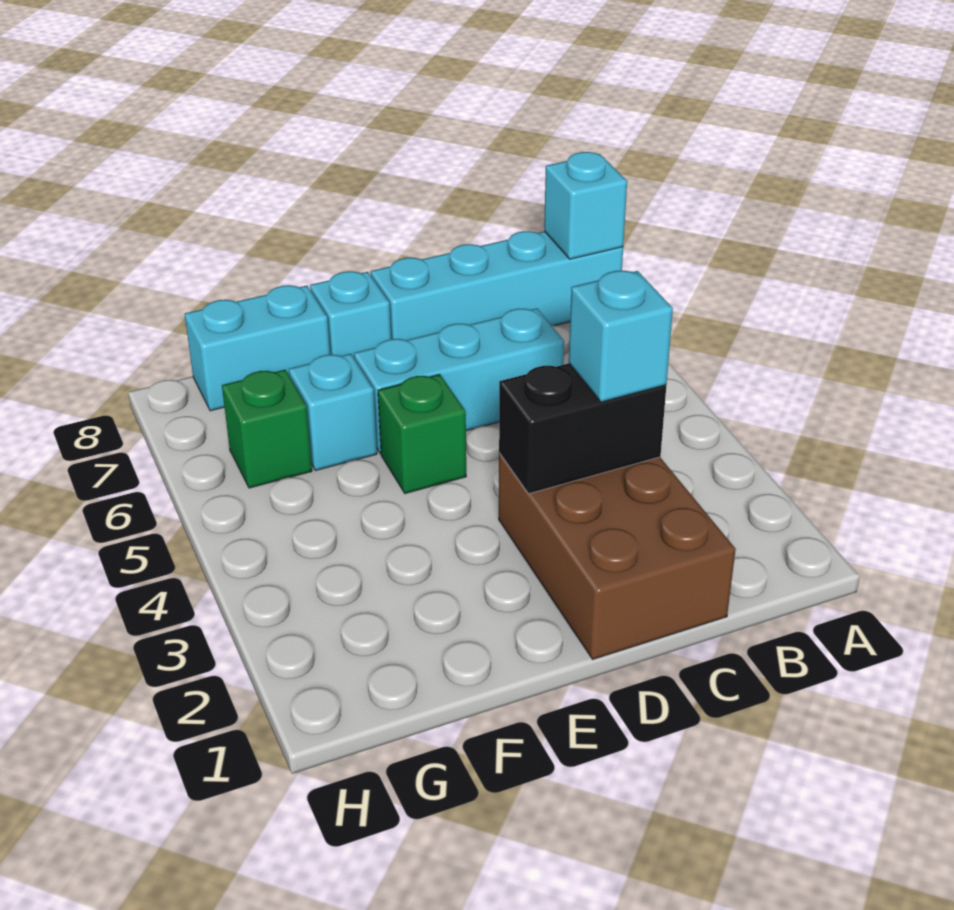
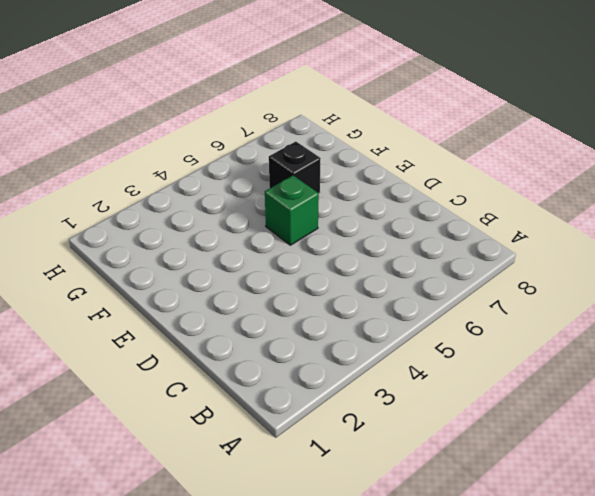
black 1x1 brick [269,142,321,193] -> cyan 1x1 brick [289,354,377,471]
none -> cyan 1x4 brick [371,231,623,340]
none -> brown 2x3 brick [499,453,736,659]

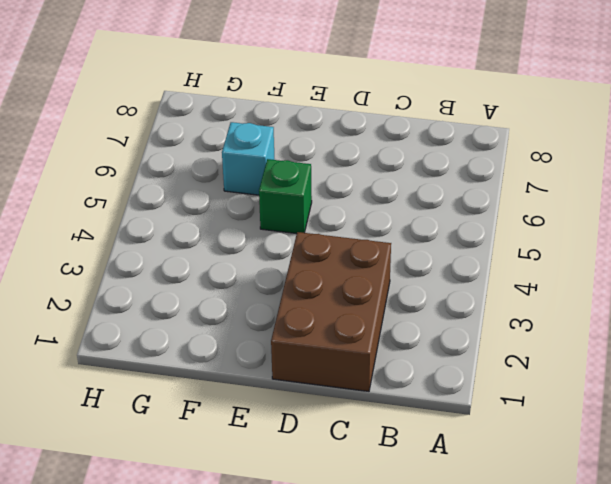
none -> cyan 1x4 brick [371,231,623,340]
none -> cyan 1x3 brick [354,308,564,453]

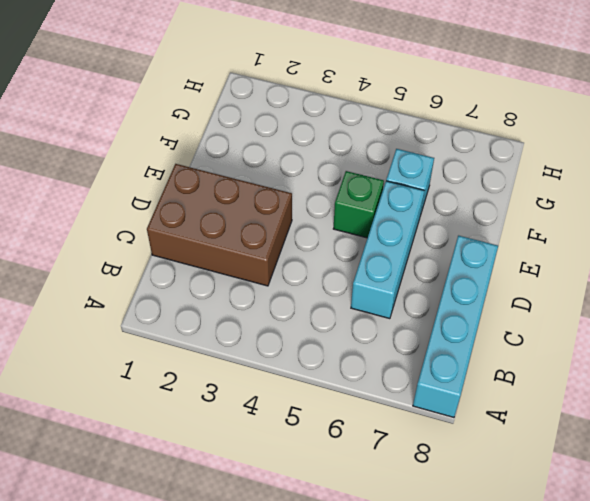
none -> cyan 1x1 brick [310,271,391,358]
none -> cyan 1x2 brick [185,285,330,411]

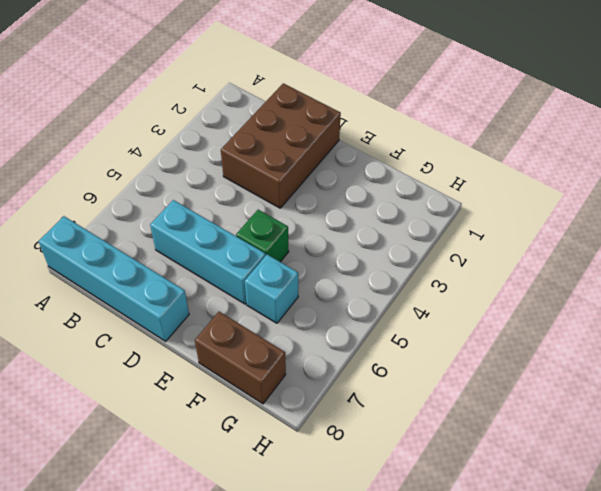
brown 1x2 brick [195,312,286,404] -> cyan 1x2 brick [185,285,330,411]
none -> cyan 1x1 brick [310,271,391,358]
none -> green 1x1 brick [222,370,312,488]

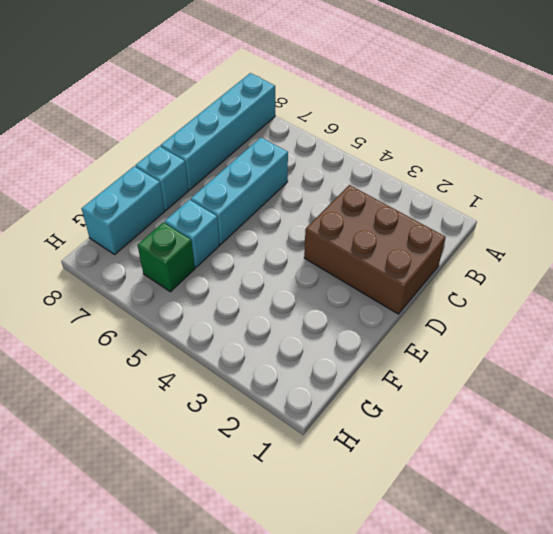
none -> green 1x1 brick [378,374,466,494]
none -> cyan 1x1 brick [544,152,627,259]

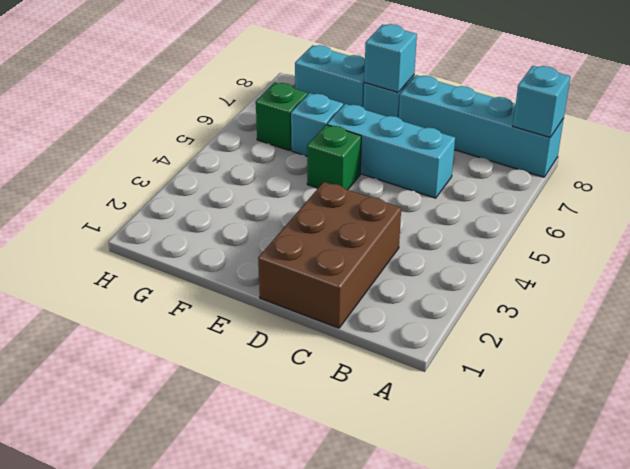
cyan 1x1 brick [364,24,417,93] -> cyan 1x1 brick moved to [569,271,673,402]
none -> black 1x2 brick [499,363,666,494]

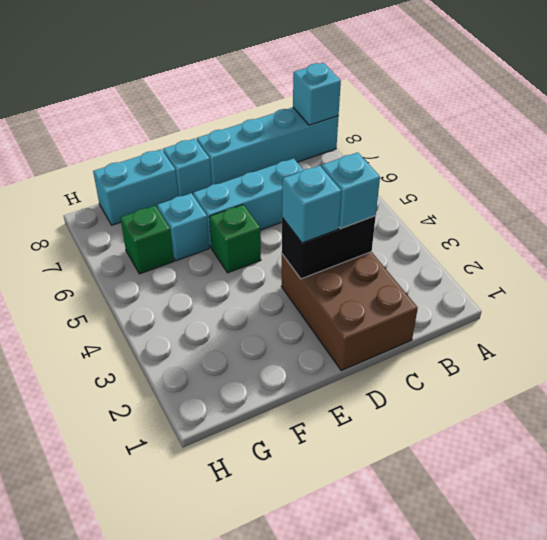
cyan 1x1 brick [282,166,341,243] -> none

